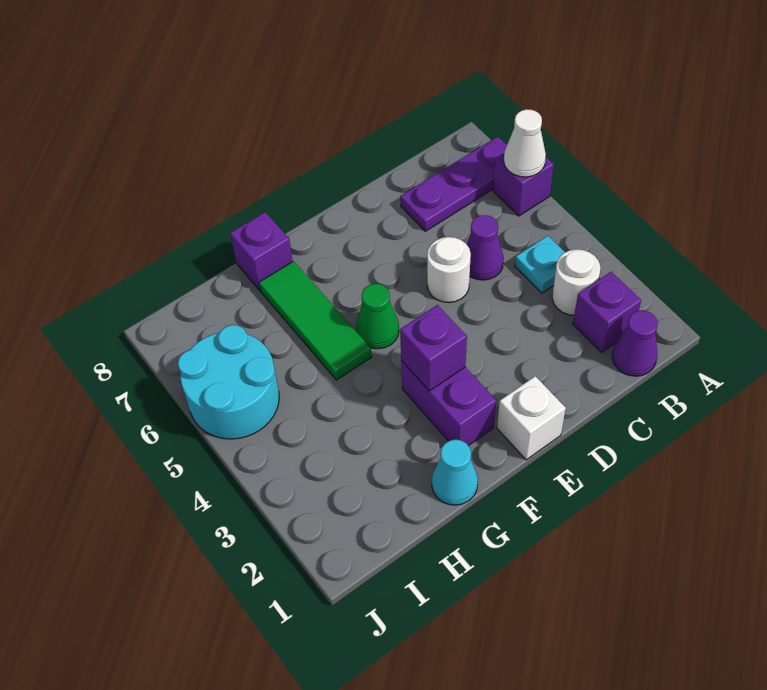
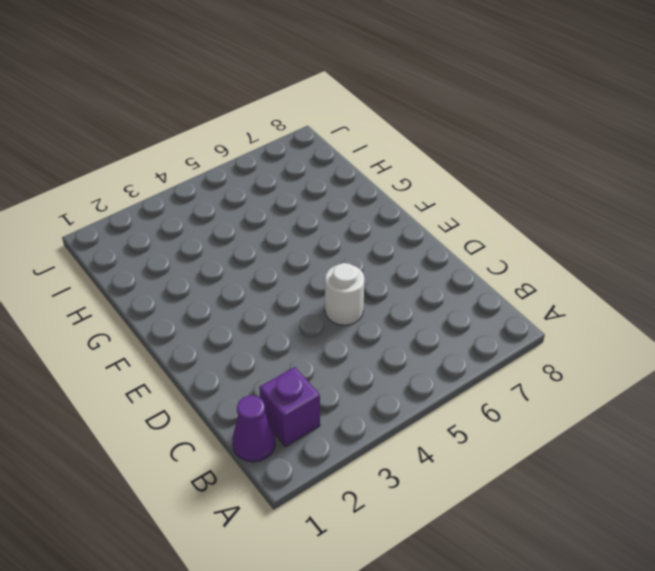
none -> purple 1x1 brick [493,153,554,216]
none -> purple 1x3 plate [400,137,507,231]
none -> white 1x1 round brick [552,249,600,315]

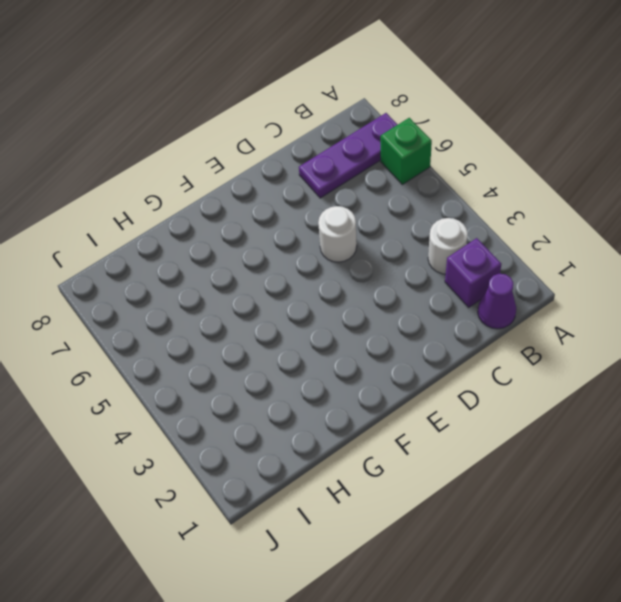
green 1x1 brick [381,118,432,184] -> purple 1x1 brick [493,153,554,216]
none -> cyan 1x1 plate [515,236,565,293]
none -> purple 1x1 cone [467,215,504,280]
none -> white 1x1 brick [497,376,566,460]

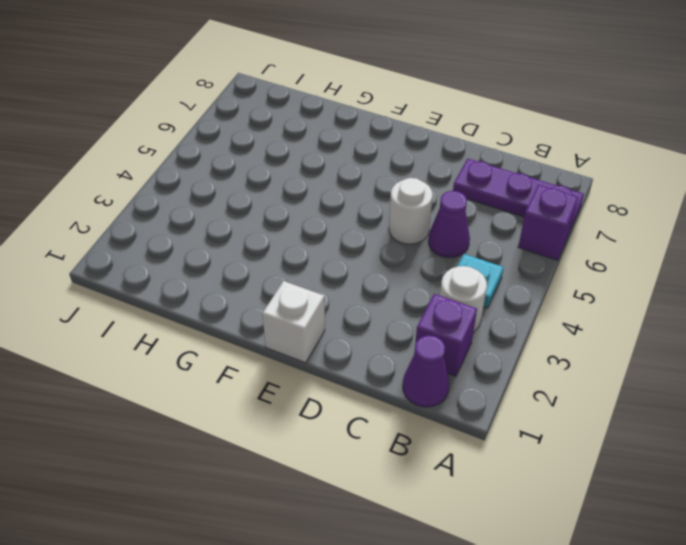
none -> purple 1x2 brick [401,361,496,446]
none -> green 1x1 cone [356,284,399,349]
none -> cyan 1x1 cone [432,440,478,505]

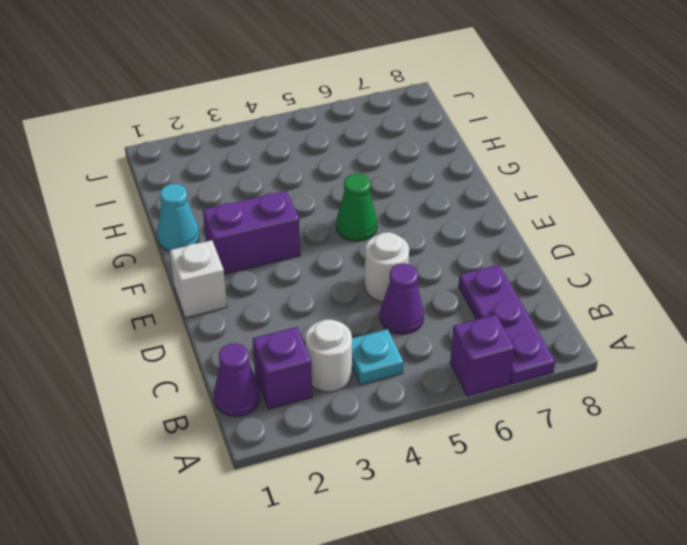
none -> green 1x3 tile [259,261,372,380]
none -> purple 1x1 brick [230,212,293,290]
none -> cyan 2x2 round brick [178,325,279,439]

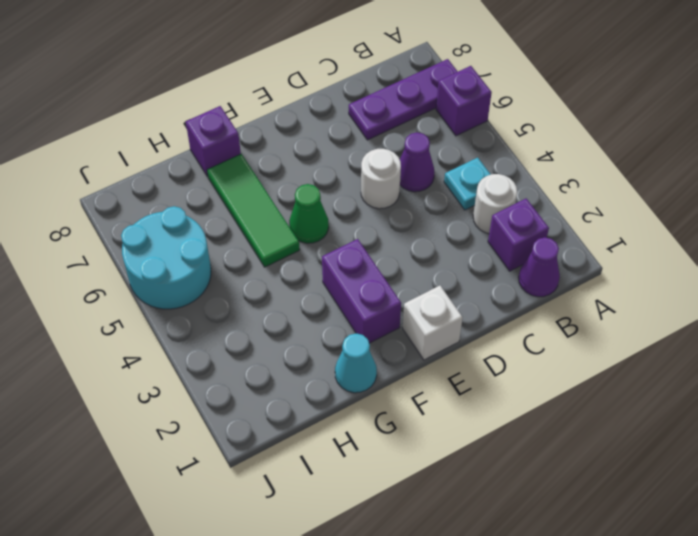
none -> white 1x1 cone [504,109,546,177]
none -> purple 1x1 brick [400,305,467,391]

